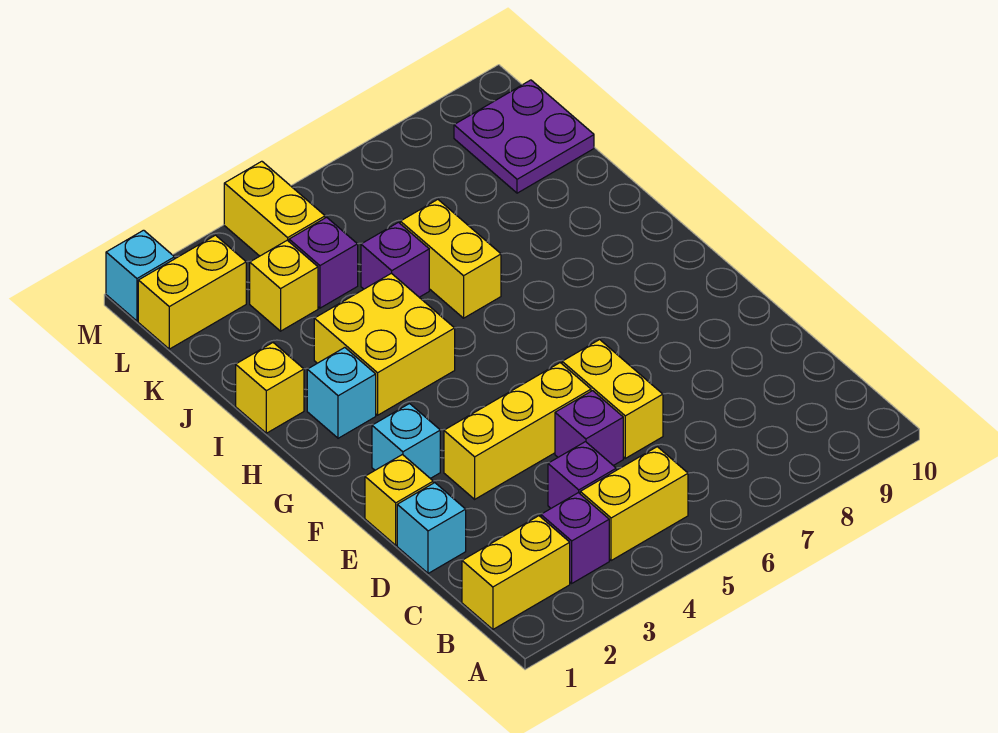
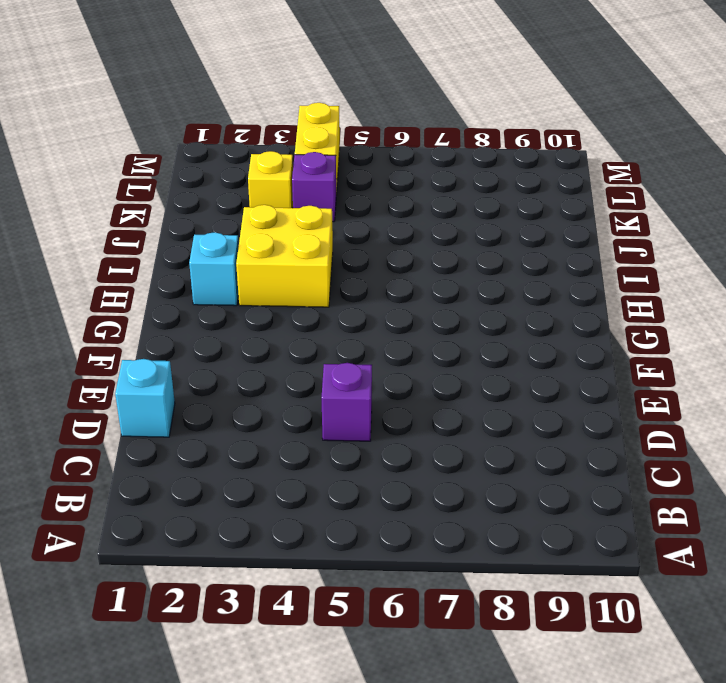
none -> yellow 1x2 brick [462,516,570,629]
none -> purple 1x1 brick [541,493,609,583]
none -> yellow 1x2 brick [580,447,688,561]

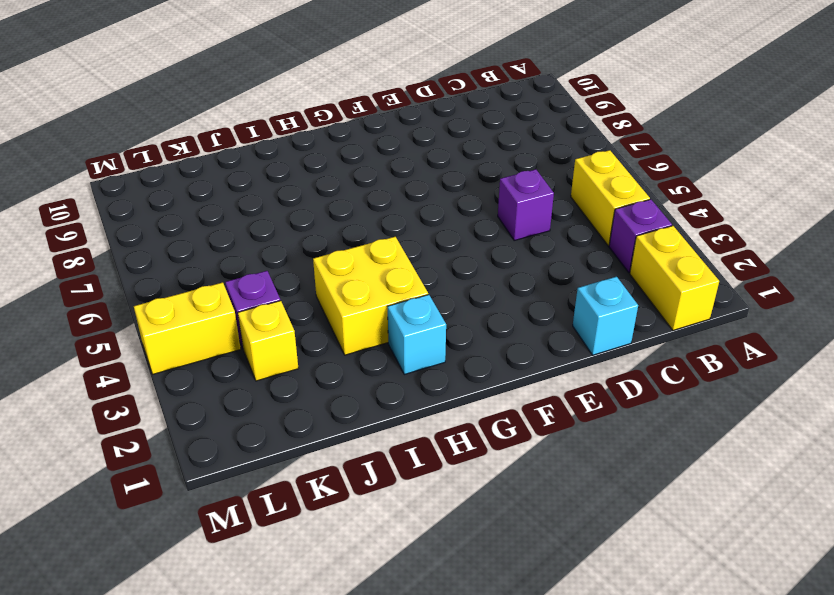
none -> purple 1x1 brick [548,442,616,508]
none -> yellow 1x2 brick [562,340,663,458]
none -> yellow 1x1 brick [365,455,433,545]

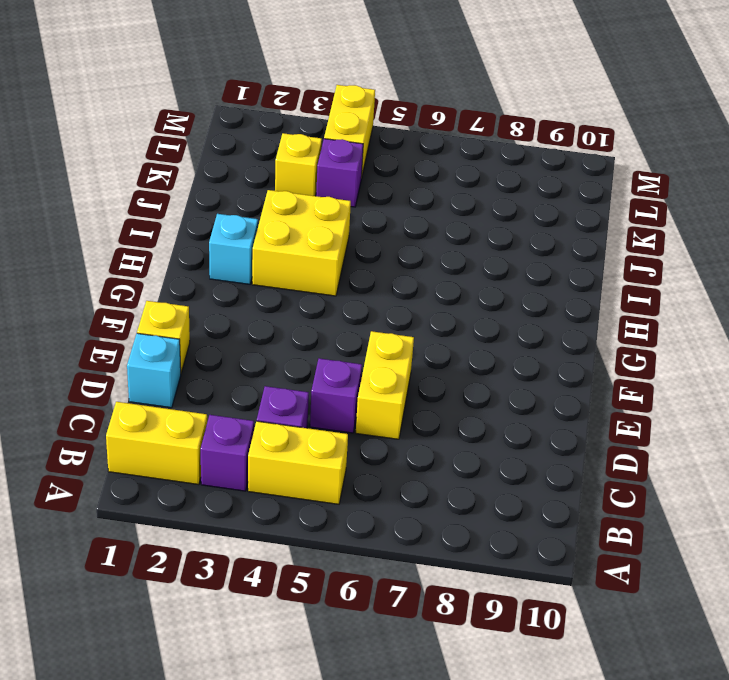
none -> yellow 1x3 brick [444,363,591,499]
none -> cyan 1x1 brick [372,404,440,478]
none -> yellow 1x1 brick [236,343,304,433]

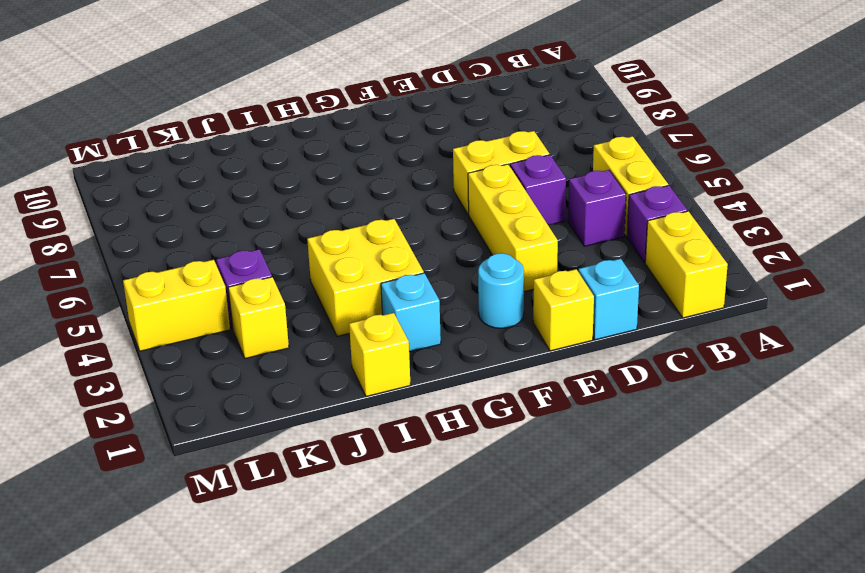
cyan 1x1 round brick [478,253,524,328] -> cyan 1x1 brick [372,404,440,478]
none -> yellow 1x2 brick [400,199,501,318]
none -> purple 1x1 brick [361,222,429,297]
none -> purple 2x2 plate [454,80,594,193]

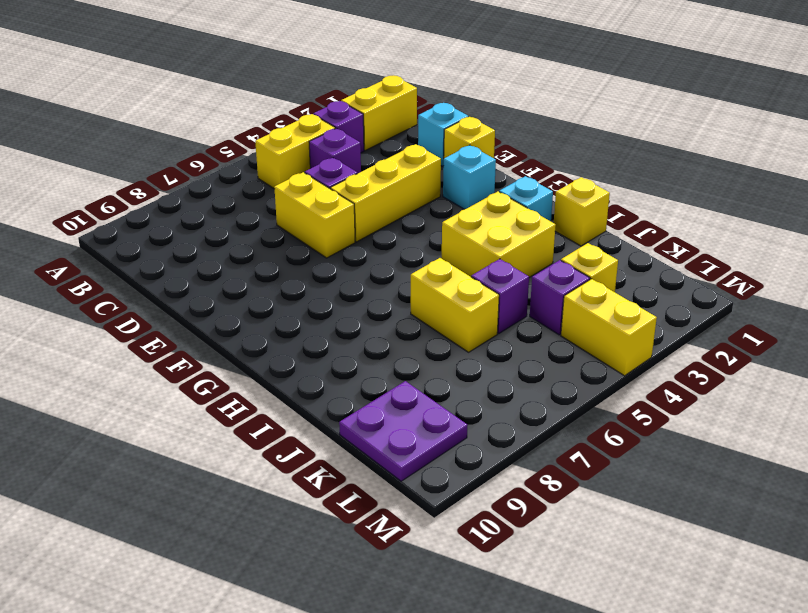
none -> yellow 1x2 brick [138,235,246,349]
none -> cyan 1x1 brick [106,230,174,321]

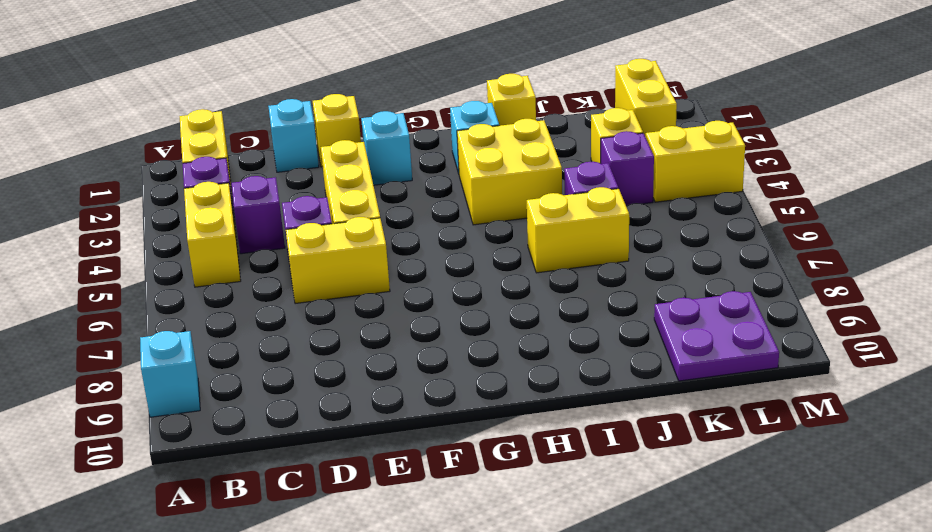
cyan 1x1 brick [140,331,200,417] -> cyan 1x1 brick moved to [106,230,174,321]

